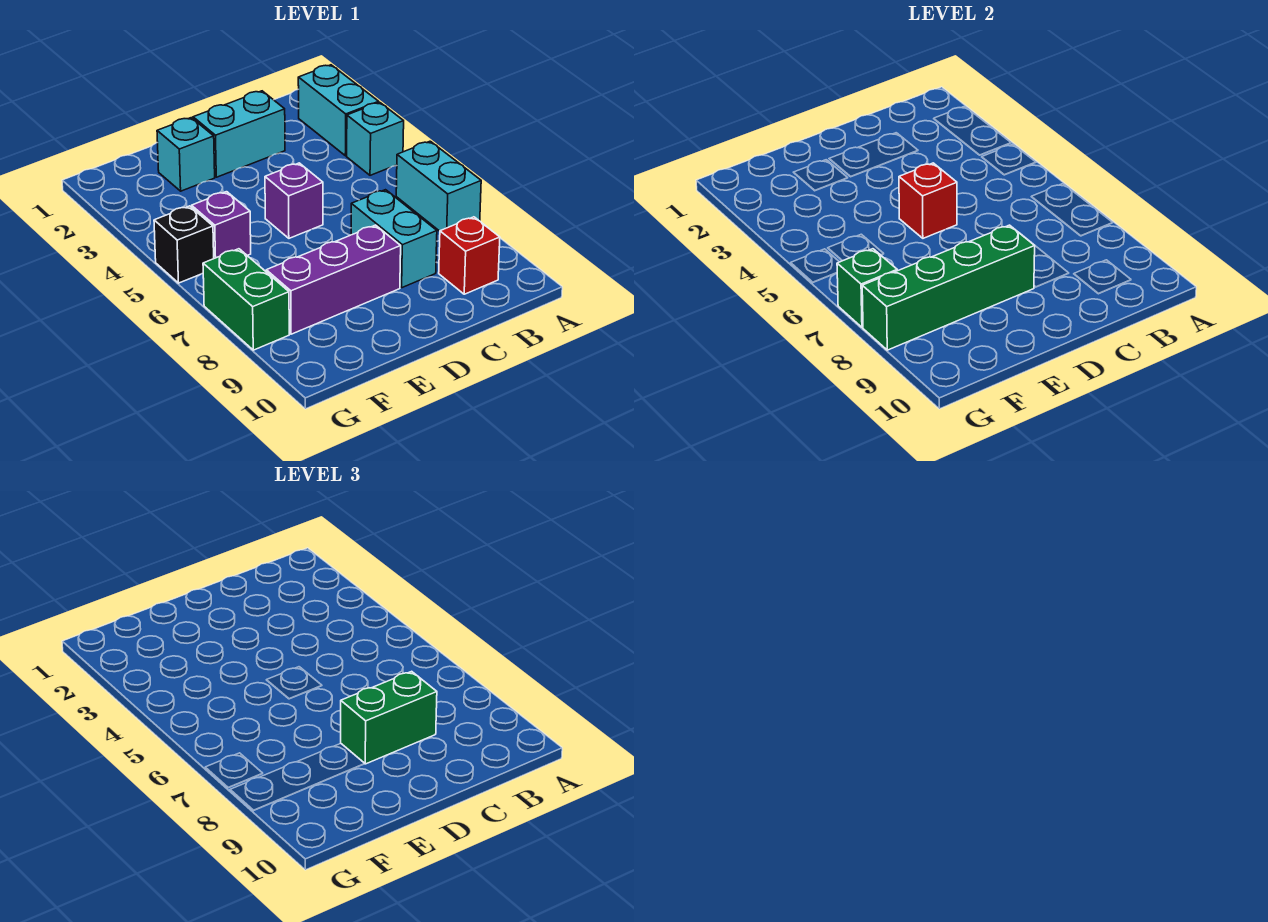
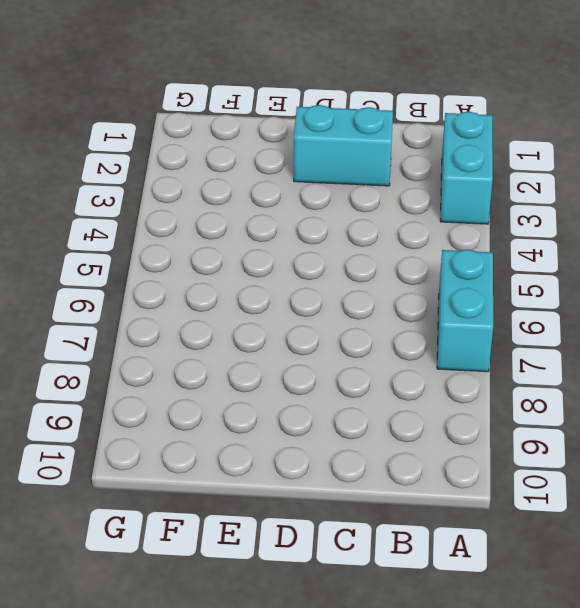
none -> cyan 1x1 brick [347,102,404,175]
none -> red 1x1 brick [439,217,500,294]
none -> cyan 1x2 brick [351,190,437,288]

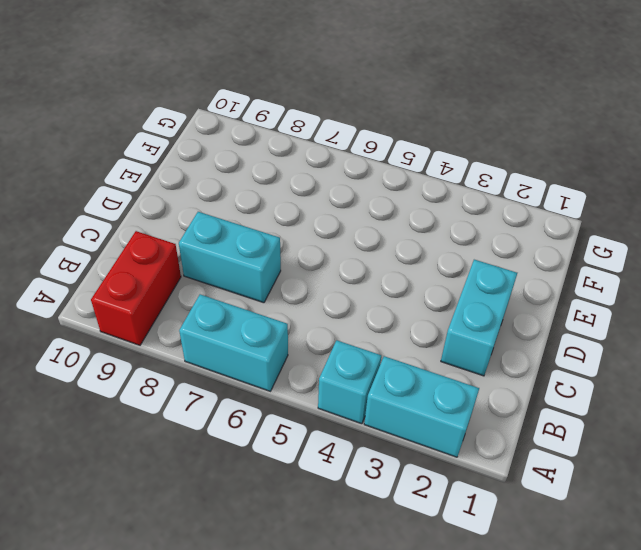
red 1x2 brick [91,231,181,345] -> red 1x1 brick [439,217,500,294]
none -> purple 1x1 brick [265,163,323,238]
none -> purple 1x3 brick [266,225,401,334]
none -> cyan 1x1 brick [157,118,215,191]

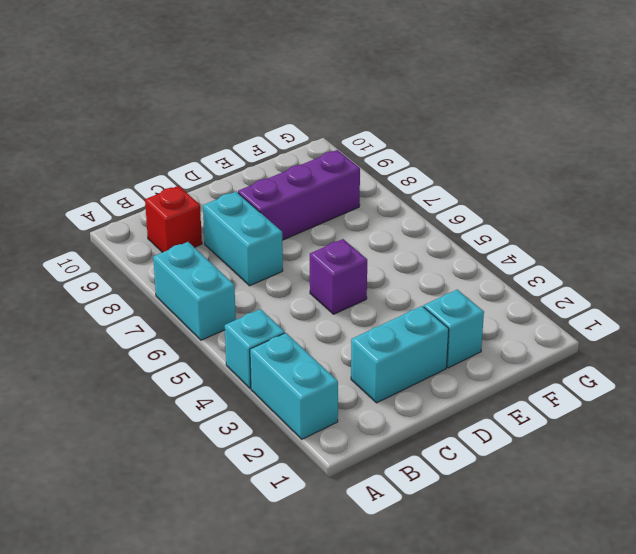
none -> purple 1x1 brick [192,192,251,258]
none -> black 1x1 brick [154,206,214,283]
none -> green 1x2 brick [203,249,289,350]

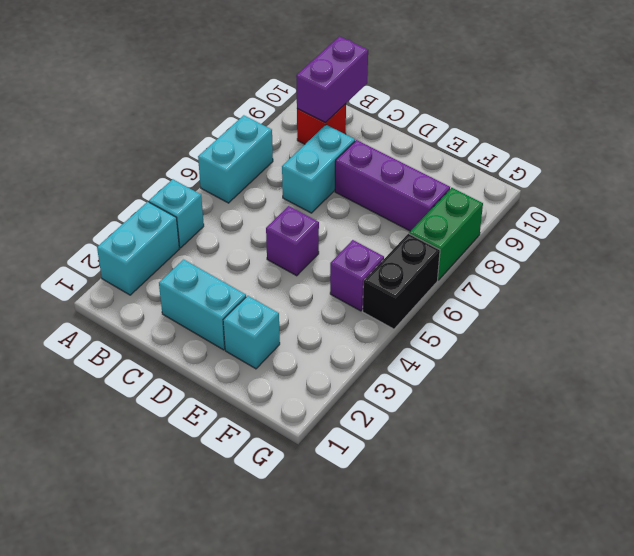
purple 1x2 brick [296,36,368,123] -> none
black 1x2 brick [363,234,440,329] -> black 1x1 brick [154,206,214,283]
none -> red 1x1 brick [899,163,957,238]
none -> green 1x4 brick [862,225,1035,350]
none -> green 1x1 brick [837,249,897,327]

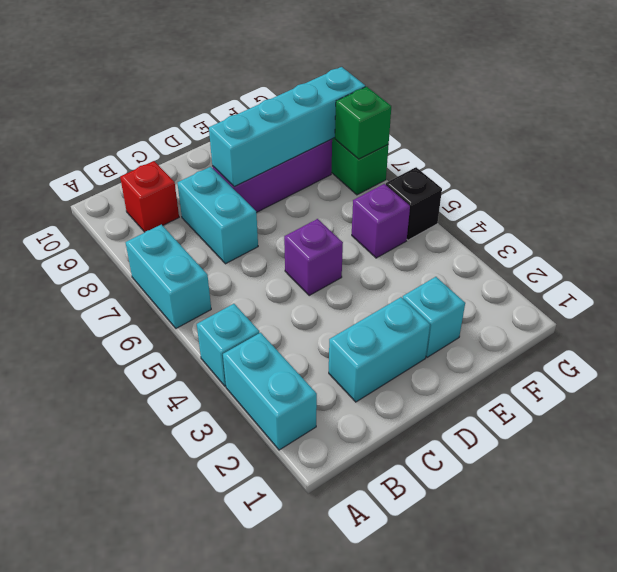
cyan 1x4 brick [209,67,365,187] -> green 1x4 brick [862,225,1035,350]
none -> red 1x1 brick [899,163,957,238]
none -> green 1x2 brick [341,671,437,764]

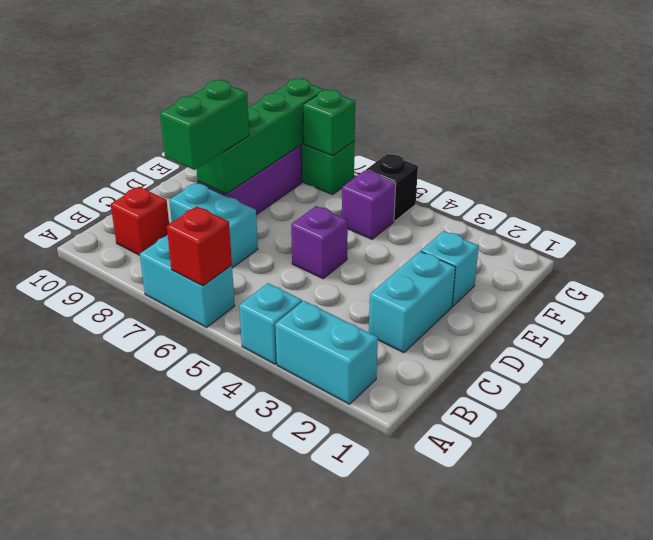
red 1x1 brick [167,206,232,286] -> red 1x1 brick moved to [899,163,957,238]

